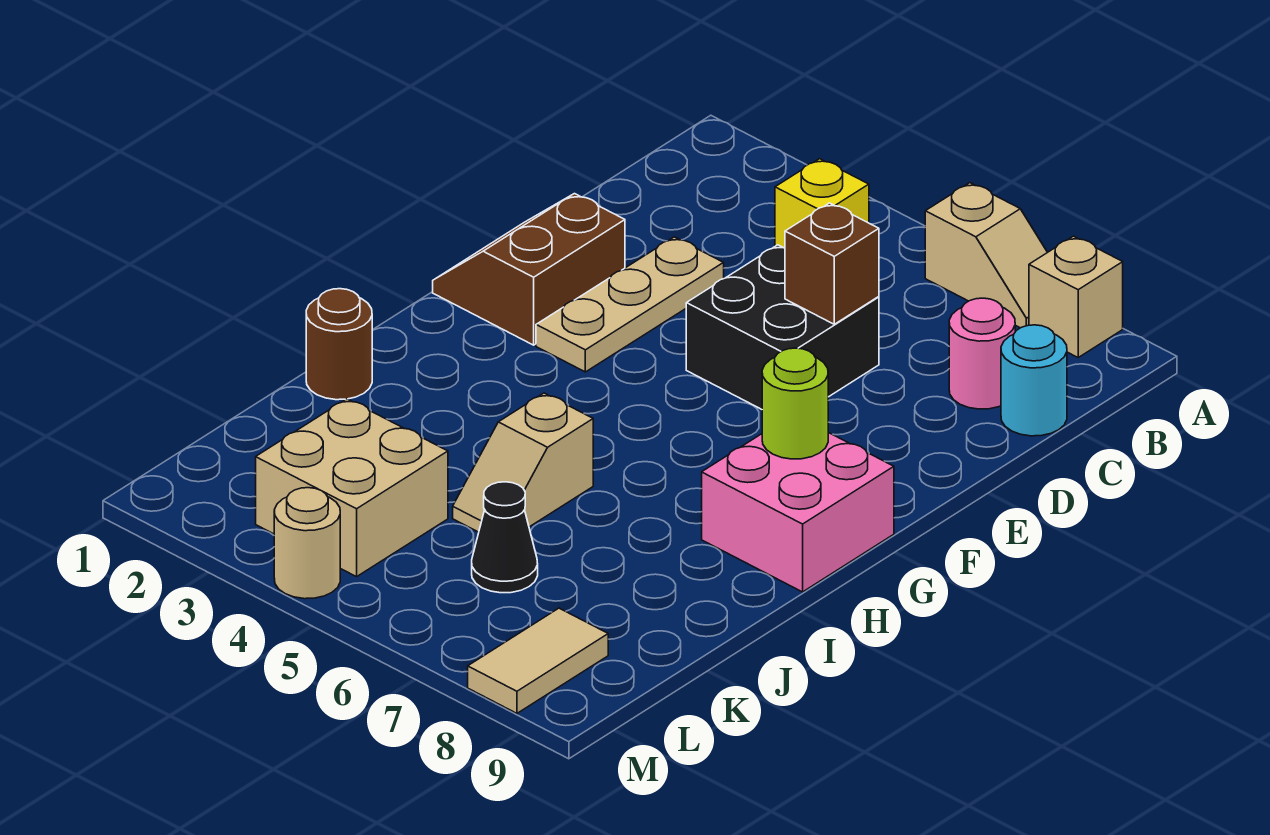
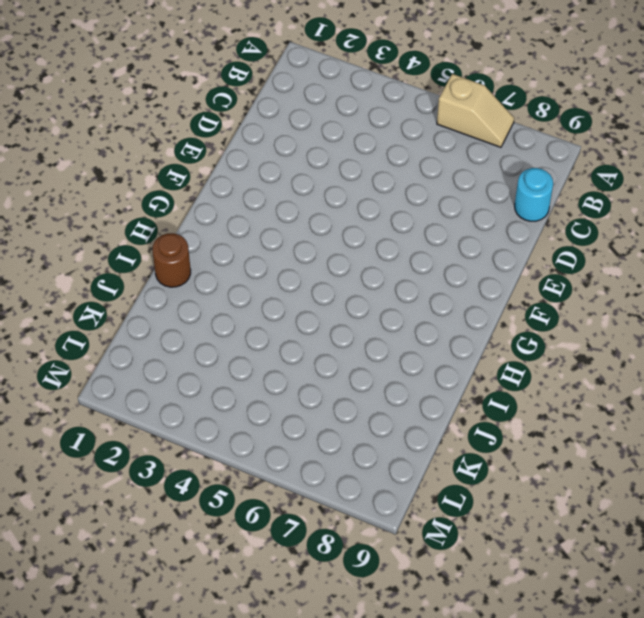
none -> tan 1x1 brick [1029,236,1123,357]
none -> yellow 1x1 brick [775,159,869,248]
none -> pink 1x1 round brick [949,298,1015,409]

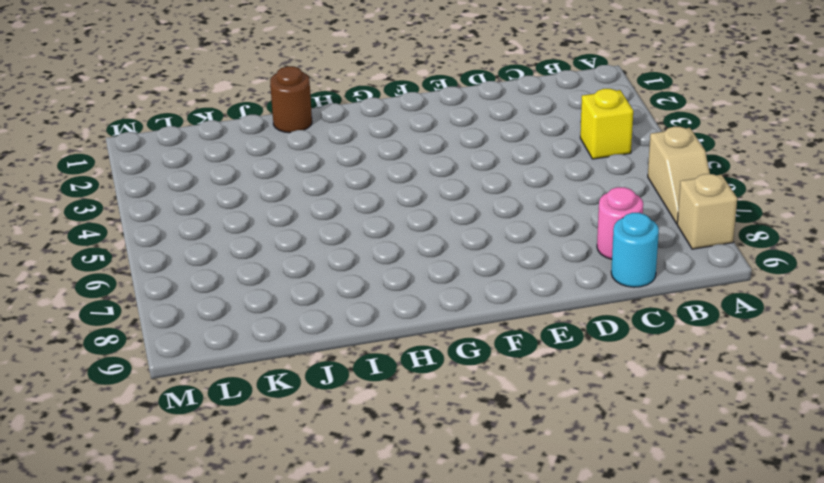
none -> tan 1x3 plate [536,237,724,372]
none -> black 2x2 brick [686,245,879,409]
none -> brown 2x2 slope [433,194,625,345]

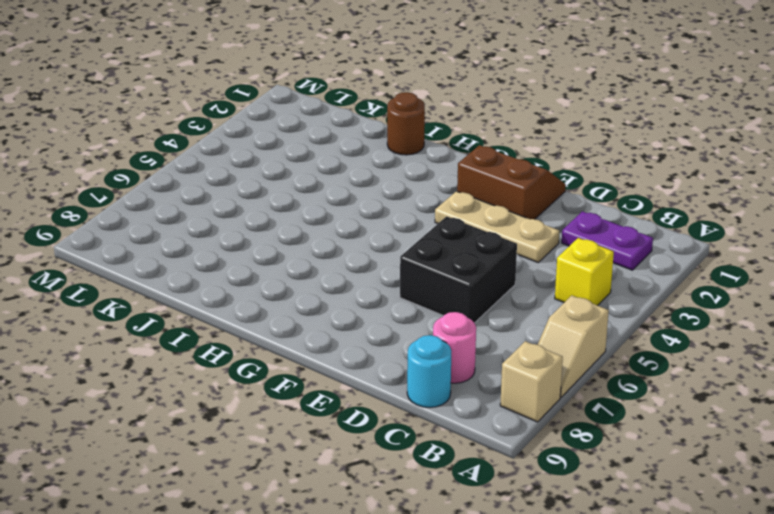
purple 1x2 plate [562,211,653,270] -> none
none -> pink 2x2 brick [702,432,894,592]
none -> tan 1x2 slope [453,393,593,532]
none -> tan 2x2 brick [256,399,448,577]

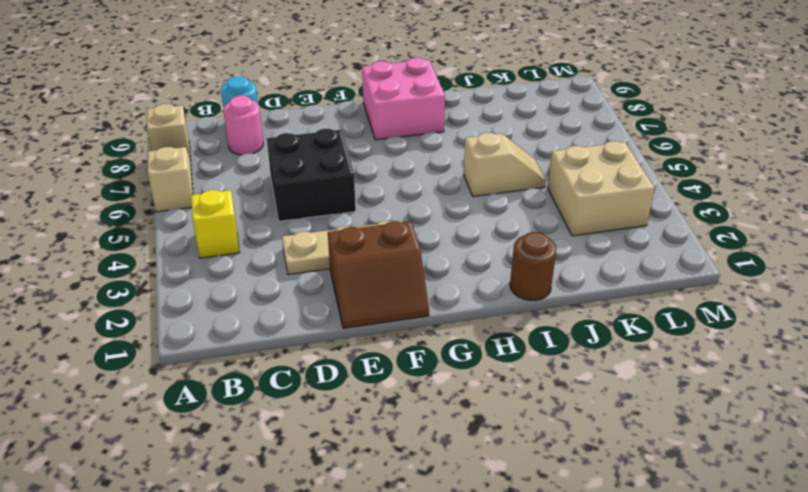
none -> black 1x1 cone [472,482,538,593]
none -> tan 1x2 tile [468,608,608,713]
none -> tan 1x1 round brick [274,488,340,599]

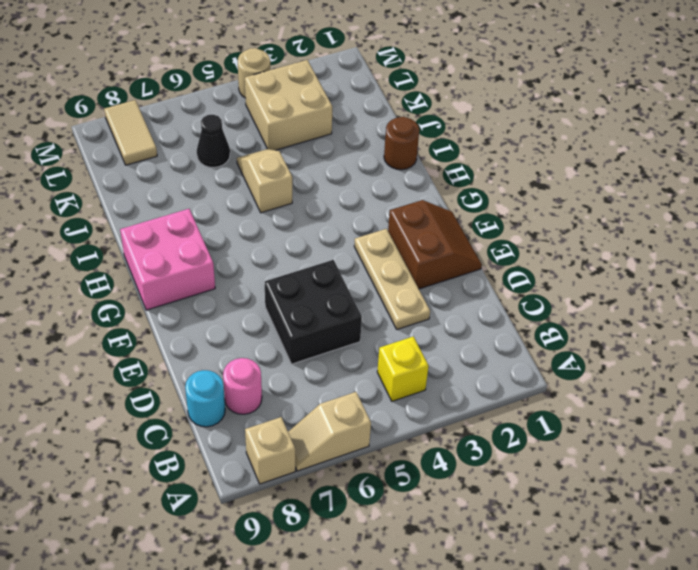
none -> brown 1x1 brick [785,203,879,324]
none -> lime 1x1 round brick [762,348,828,459]

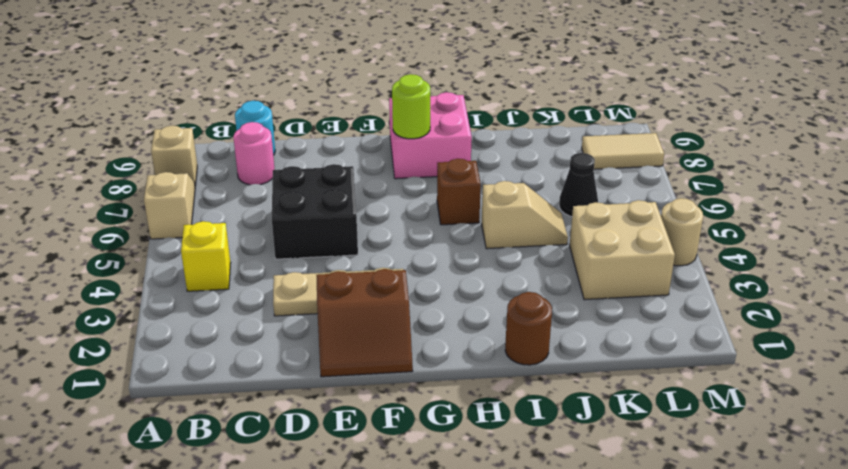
brown 1x1 brick [437,159,481,225] -> brown 1x1 brick moved to [785,203,879,324]

